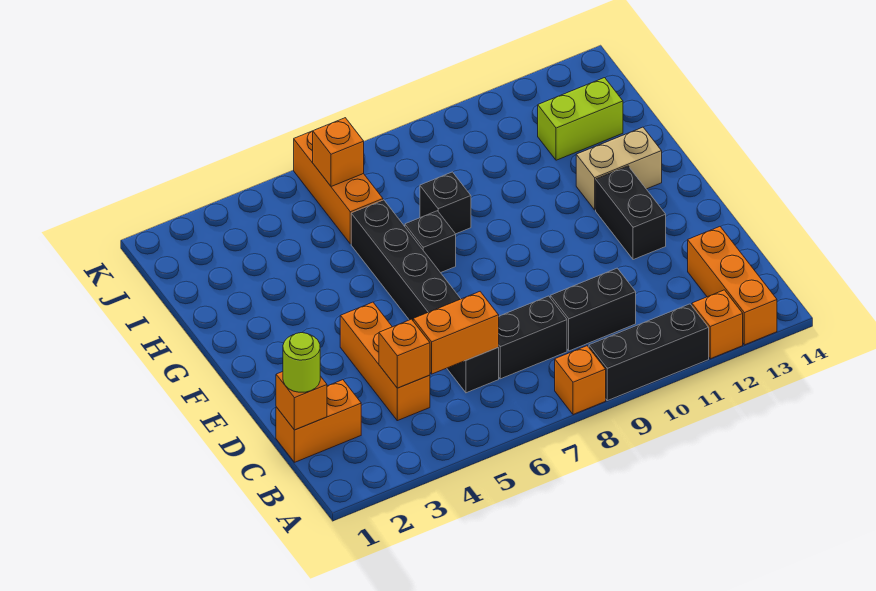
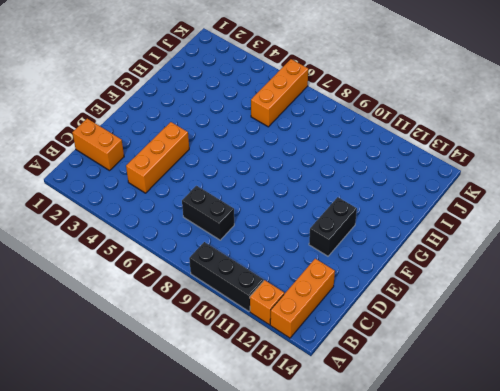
none -> orange 1x1 brick [555,346,606,415]
none -> black 1x6 brick [351,200,499,393]
none -> black 1x2 brick [550,268,636,351]

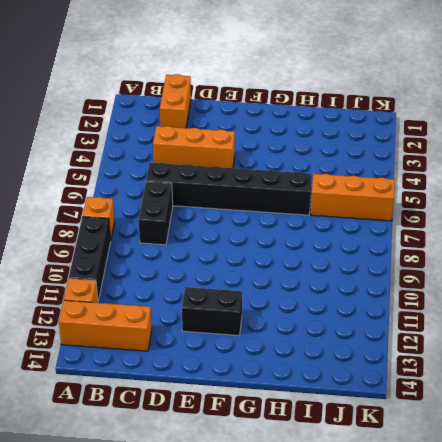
none -> black 1x2 brick [550,268,636,351]
none -> black 1x1 brick [405,211,456,273]
none -> tan 1x2 brick [576,127,662,210]

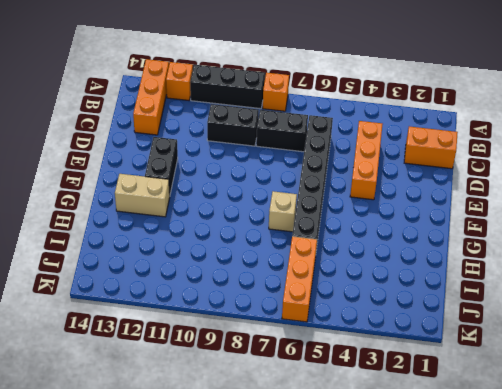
tan 1x1 brick [269,191,297,232] -> black 1x1 brick [405,211,456,273]
none -> black 1x1 brick [420,172,471,234]
none -> lime 1x2 brick [538,78,623,160]
none -> orange 1x1 brick [276,372,327,430]

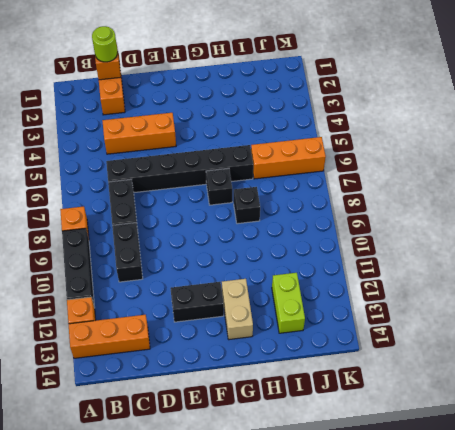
none -> orange 1x1 brick [379,319,430,388]
none -> orange 1x2 brick [413,292,499,374]
none -> orange 1x1 brick [313,118,364,187]

